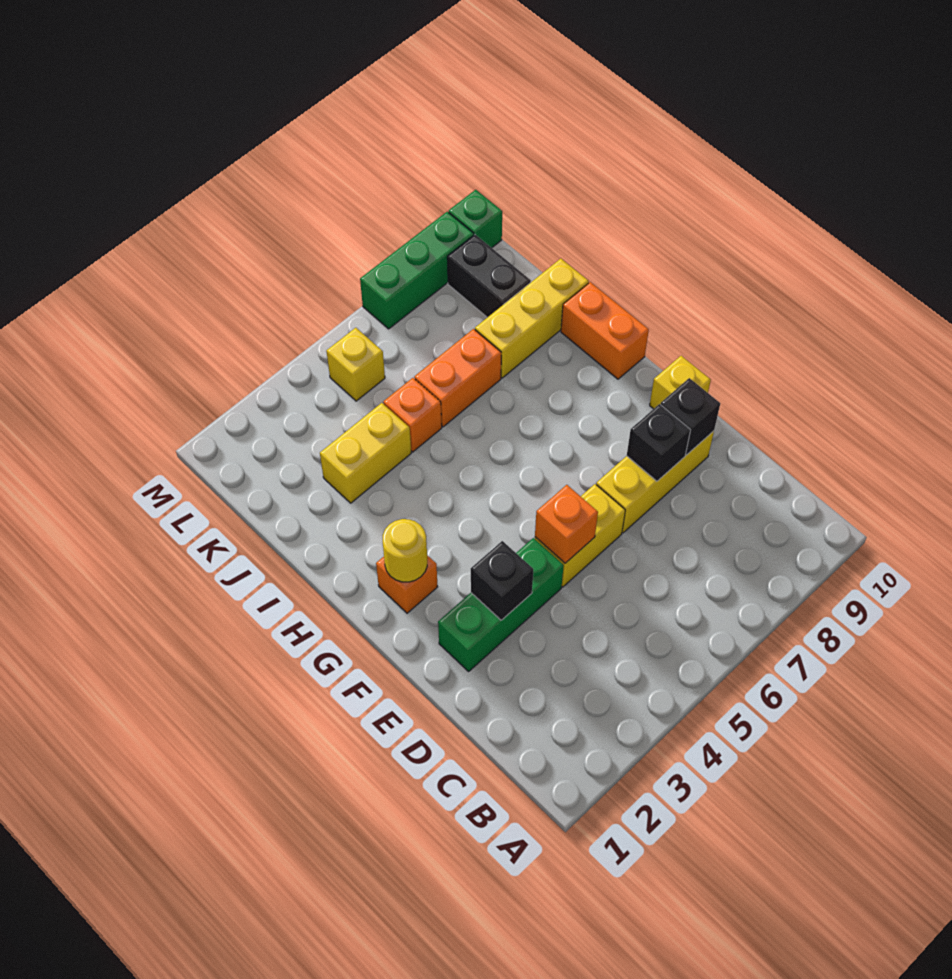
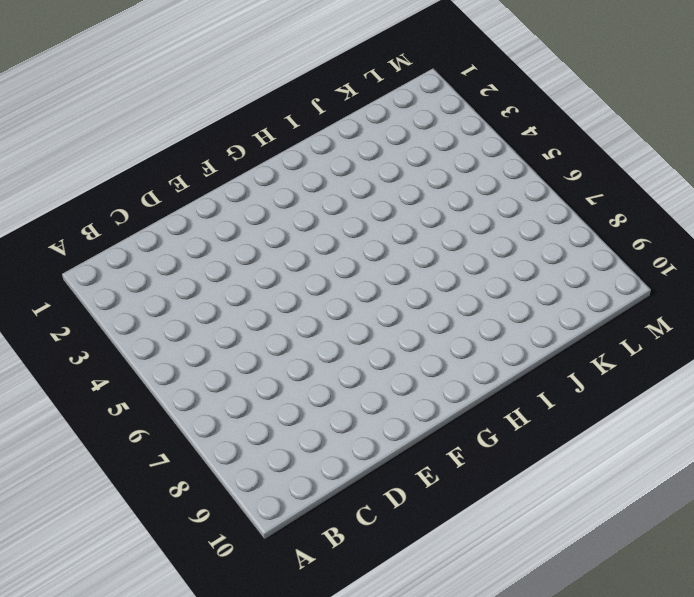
none -> green 1x3 brick [438,538,564,671]
none -> yellow 1x2 brick [535,484,625,587]
none -> yellow 1x3 brick [596,431,714,533]

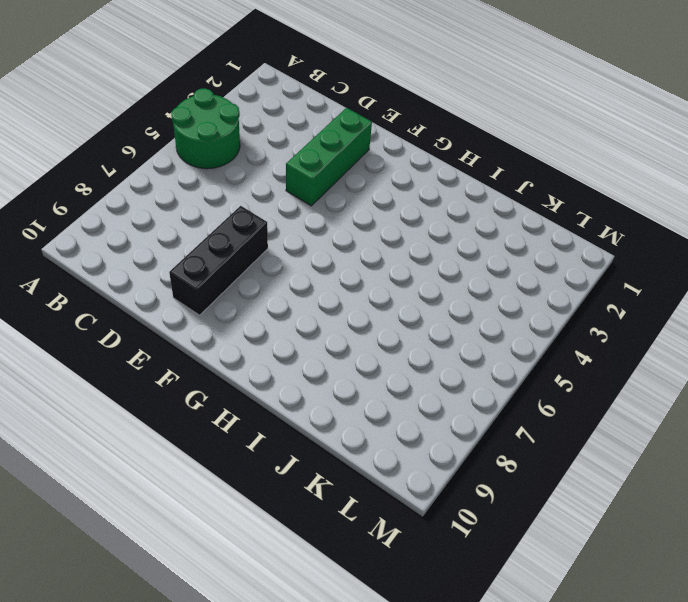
green 2x2 round brick [171,88,240,169] -> none
black 1x3 brick [169,206,268,315] -> yellow 1x3 brick [596,431,714,533]
none -> yellow 1x2 brick [535,484,625,587]
none -> yellow 1x1 brick [650,356,711,409]
none -> orange 1x1 brick [376,555,438,613]

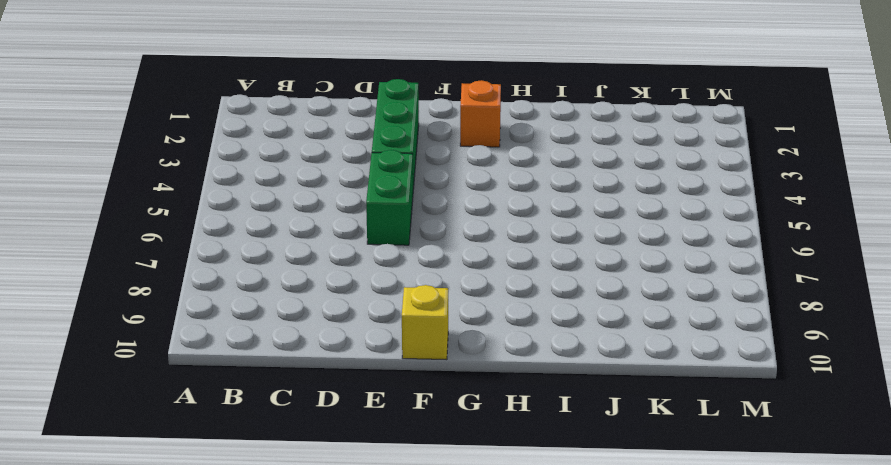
green 1x2 brick [366,150,413,245] -> yellow 1x2 brick [535,484,625,587]
none -> yellow 1x3 brick [596,431,714,533]
none -> orange 1x2 brick [561,282,649,379]
none -> yellow 1x2 brick [320,403,411,503]

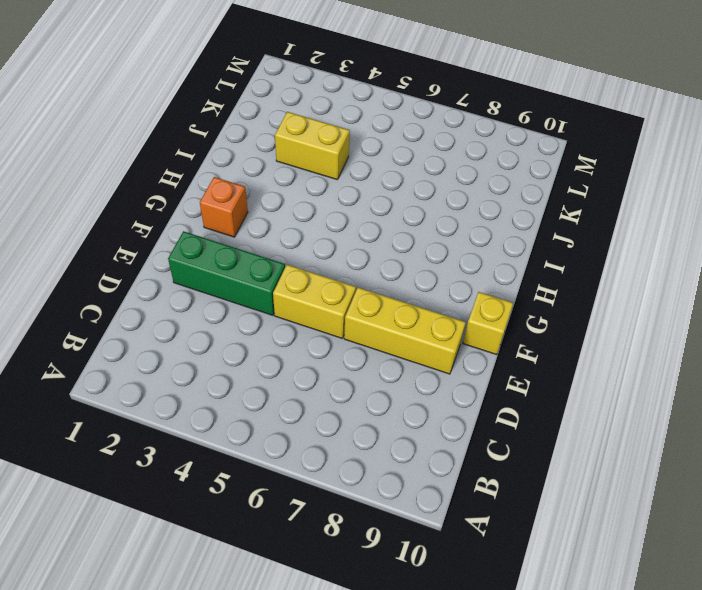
none -> orange 1x2 brick [561,282,649,379]
none -> orange 1x1 brick [383,378,442,452]
none -> orange 1x2 brick [414,329,501,427]

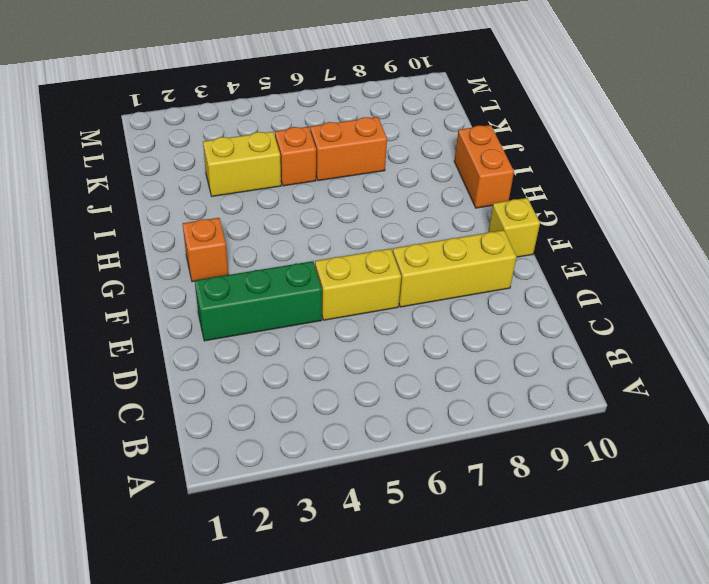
none -> yellow 1x3 brick [475,259,589,378]
none -> black 1x2 brick [447,235,531,317]
none -> yellow 1x1 brick [326,328,385,401]

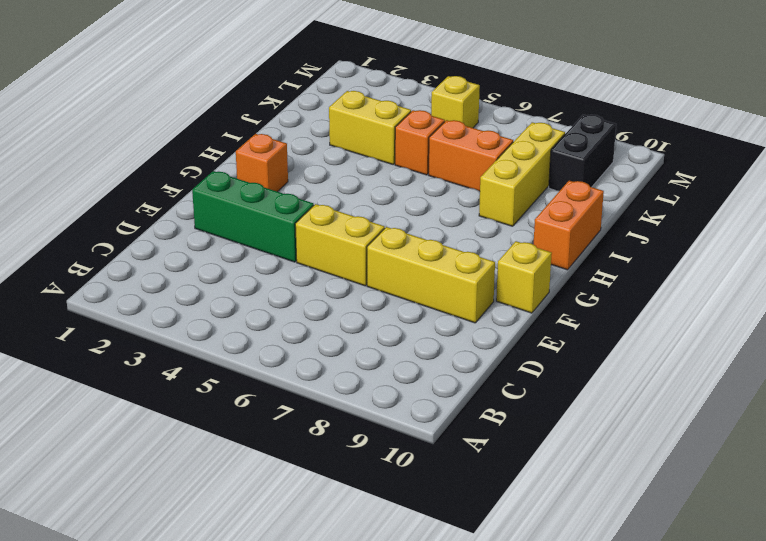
yellow 1x3 brick [479,122,565,226] -> yellow 1x3 brick turned to [475,259,589,378]
none -> green 1x3 brick [360,212,474,329]
none -> green 1x1 brick [449,190,502,248]
none -> black 1x1 brick [471,541,533,620]

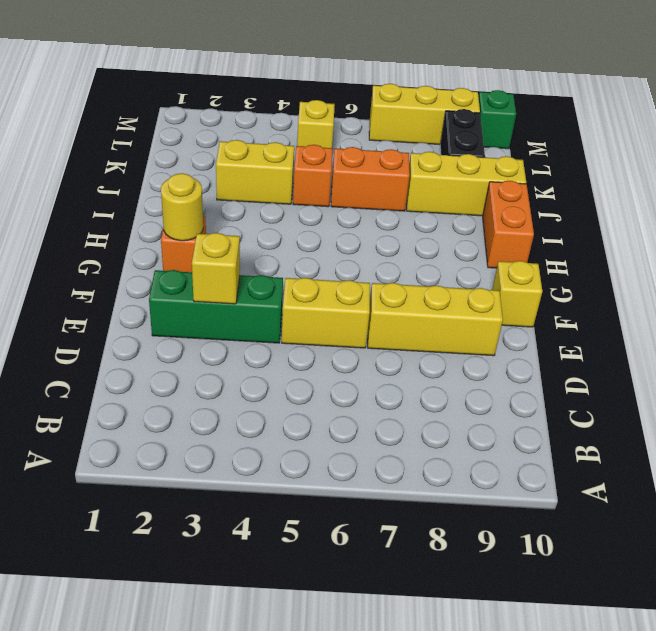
yellow 1x1 brick [192,233,240,304] -> black 1x1 brick [471,541,533,620]
yellow 1x3 brick [369,84,480,144] -> green 1x3 brick [360,212,474,329]
none -> orange 1x1 brick [535,485,598,563]
none -> black 1x1 brick [627,404,690,481]
none -> black 1x1 brick [661,378,720,455]

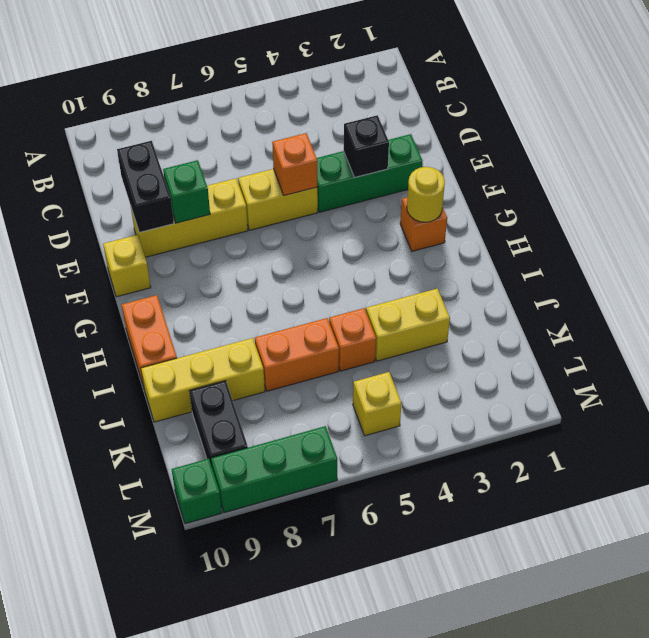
black 1x2 brick [117,141,174,232] -> black 1x1 brick [661,378,720,455]
green 1x1 brick [163,160,210,223] -> black 1x1 brick [627,404,690,481]

